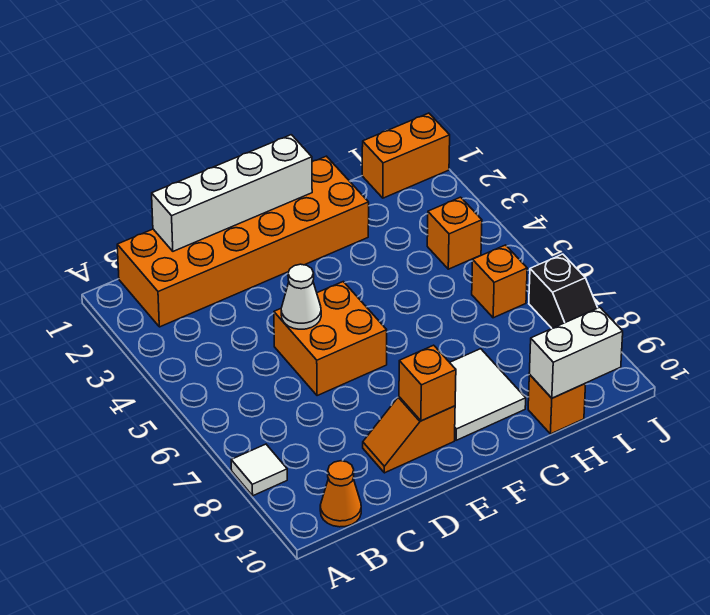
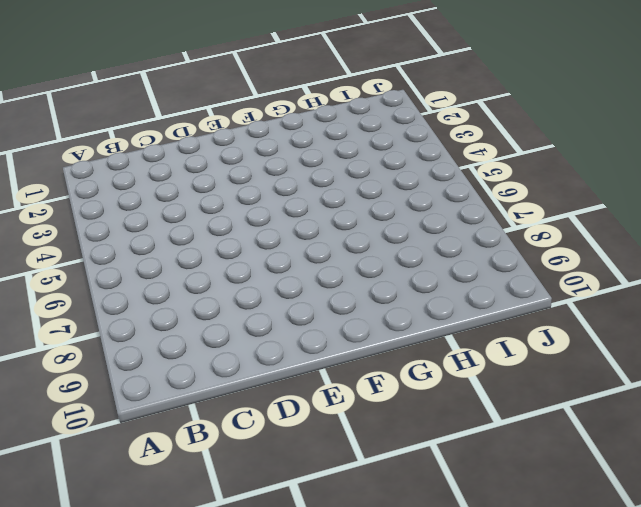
none -> white 1x1 tile [231,444,287,496]
none -> orange 2x6 brick [117,156,369,327]
none -> orange 1x1 cone [320,461,361,527]

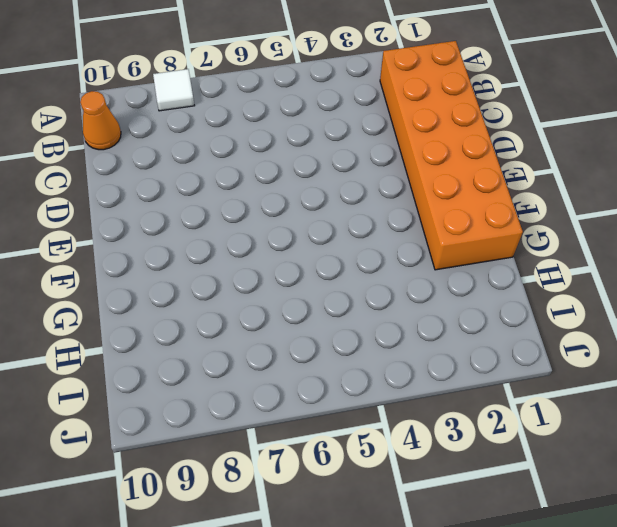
none -> orange 2x2 brick [274,282,387,396]
none -> orange 1x2 slope [363,397,455,473]
none -> white 2x2 tile [450,349,526,440]

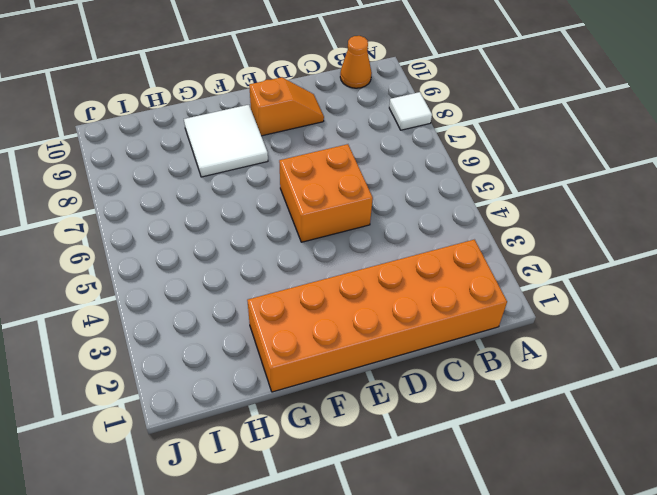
none -> orange 1x1 brick [528,374,586,434]
none -> orange 1x2 brick [362,113,450,198]
none -> orange 1x1 brick [427,197,482,269]

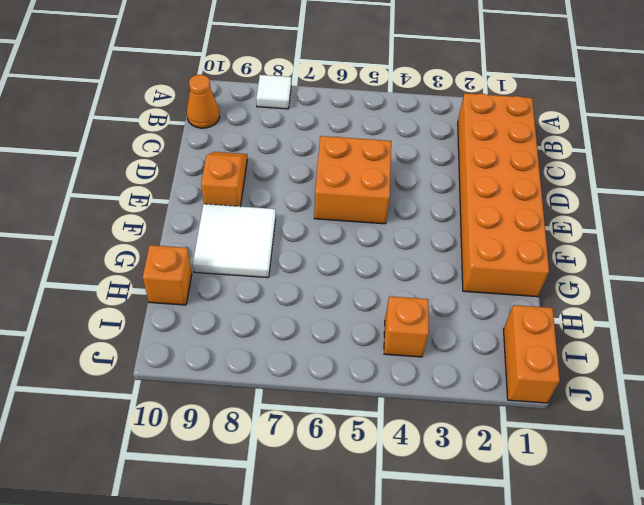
none -> orange 1x1 brick [472,245,527,318]
none -> black 1x2 slope [529,254,598,328]
none -> white 1x4 brick [152,135,312,251]

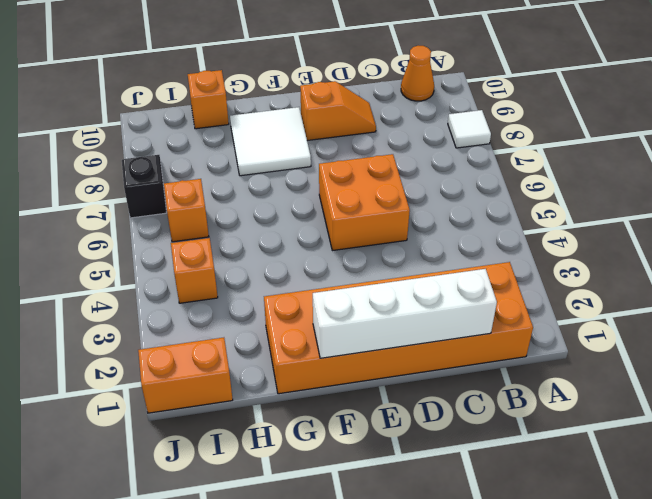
none -> white 1x1 cone [281,264,321,329]
none -> orange 1x1 brick [399,345,456,421]
none -> white 1x2 brick [529,307,623,398]

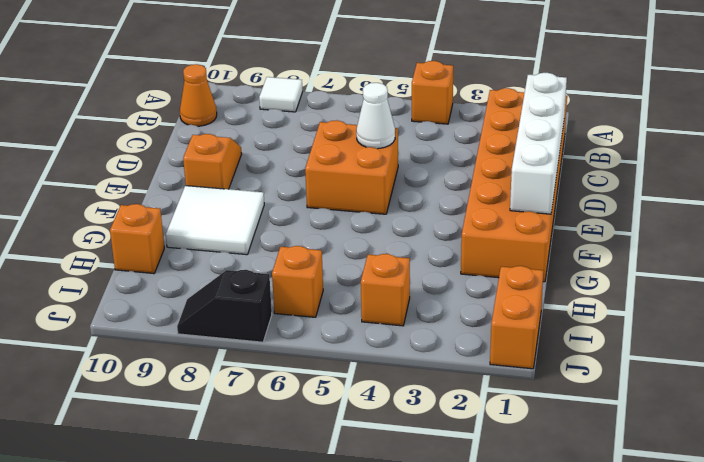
orange 1x1 brick [412,61,453,124] -> orange 1x1 brick moved to [399,345,456,421]
none -> white 1x2 brick [529,307,623,398]

